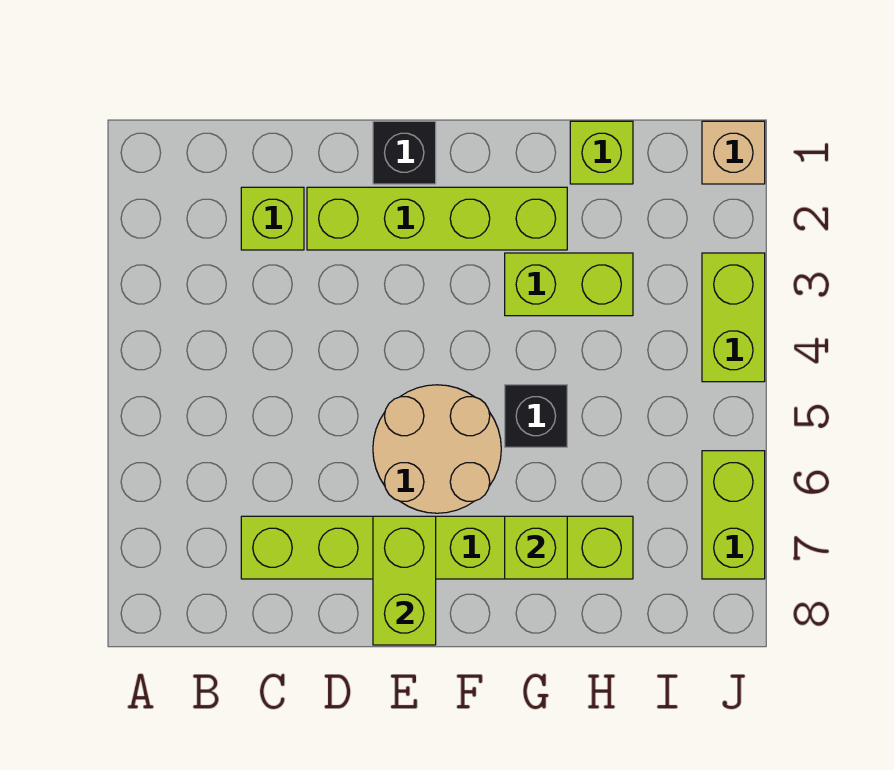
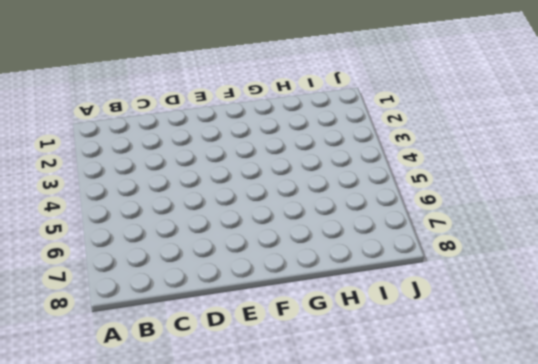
none -> lime 1x1 brick [241,187,304,250]
none -> lime 1x6 brick [241,516,633,579]
none -> lime 1x4 brick [307,187,567,250]

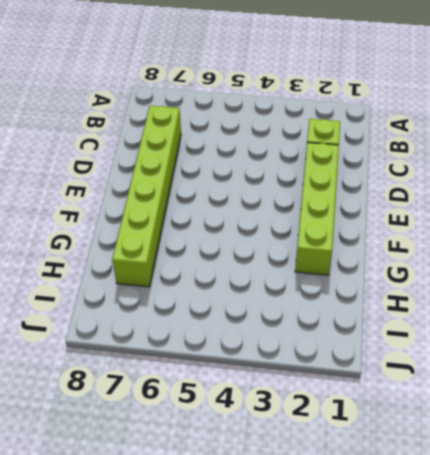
none -> black 1x1 brick [373,121,436,184]
none -> tan 2x2 round brick [373,385,501,513]
none -> lime 1x2 brick [505,253,633,316]

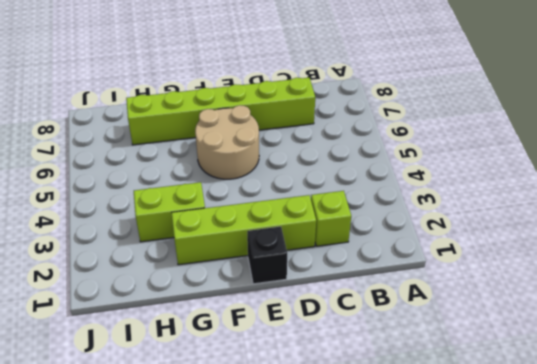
none -> black 1x1 brick [505,385,567,447]
none -> lime 1x1 brick [570,121,633,184]
none -> tan 1x1 brick [702,121,765,184]

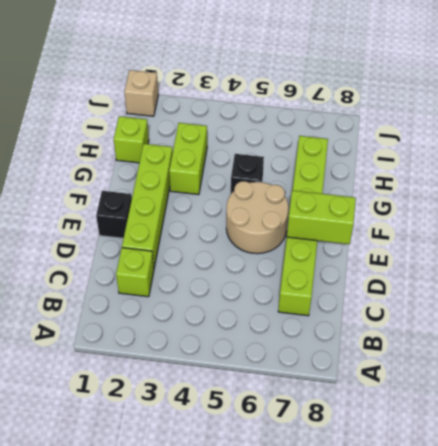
none -> lime 1x2 brick [702,253,765,382]
none -> lime 1x2 brick [702,451,765,579]
none -> lime 1x1 brick [505,516,567,579]

